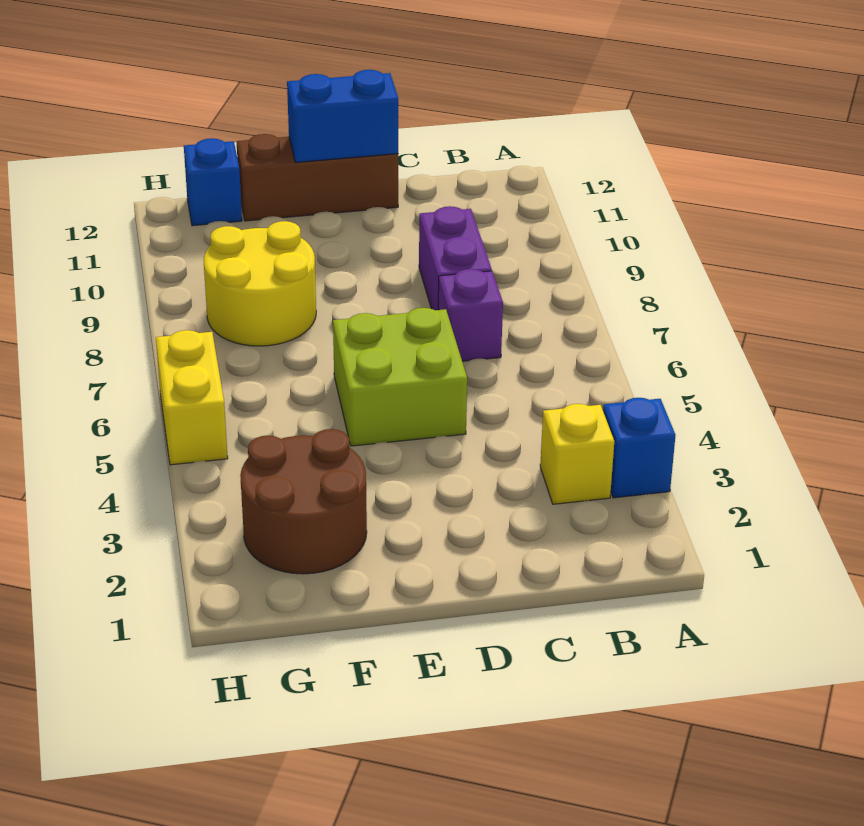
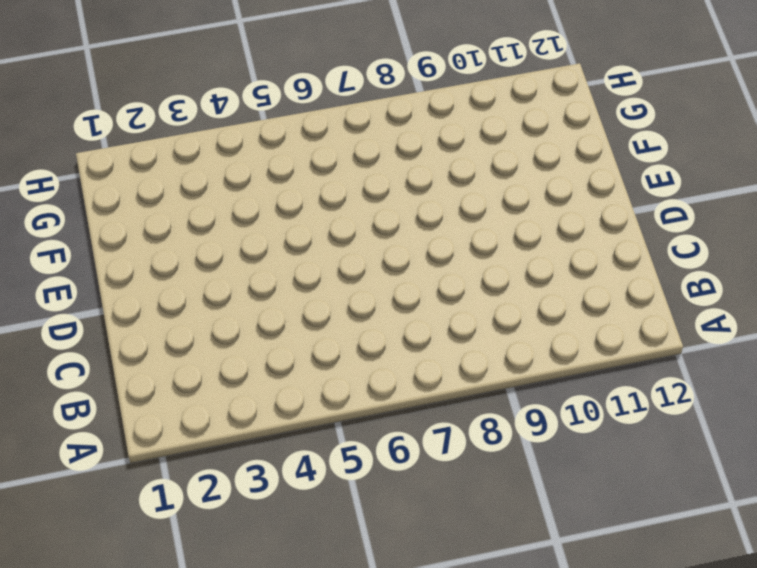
none -> blue 1x1 brick [603,398,676,498]
none -> yellow 1x1 brick [540,404,614,504]

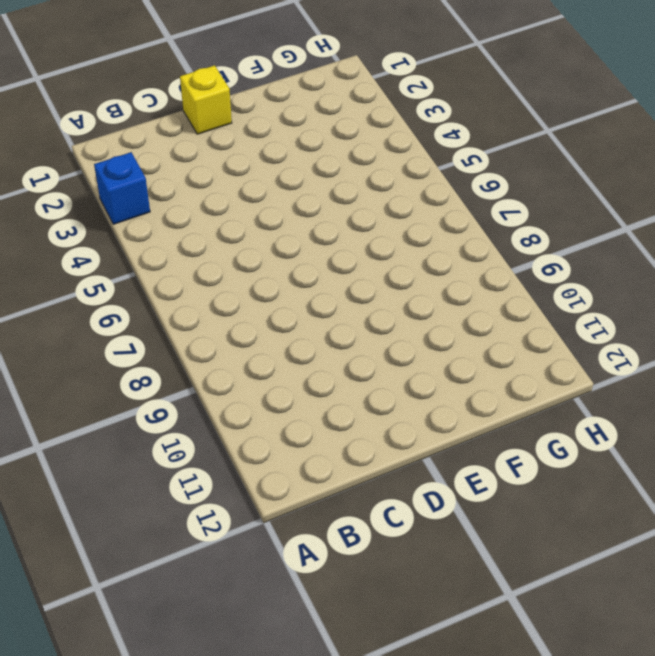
yellow 1x1 brick [180,65,232,134] -> yellow 1x1 brick moved to [540,404,614,504]
none -> purple 1x1 brick [438,269,503,361]
none -> purple 1x2 brick [419,206,492,310]

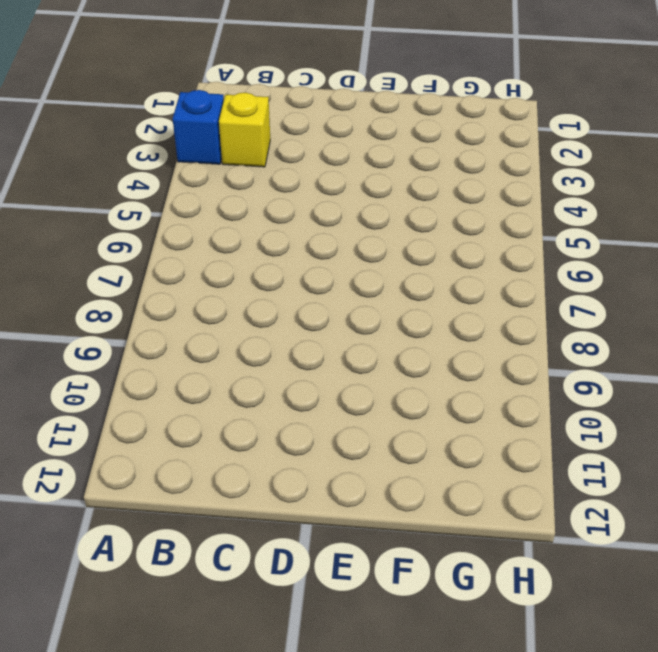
none -> purple 1x1 brick [438,269,503,361]
none -> purple 1x2 brick [419,206,492,310]

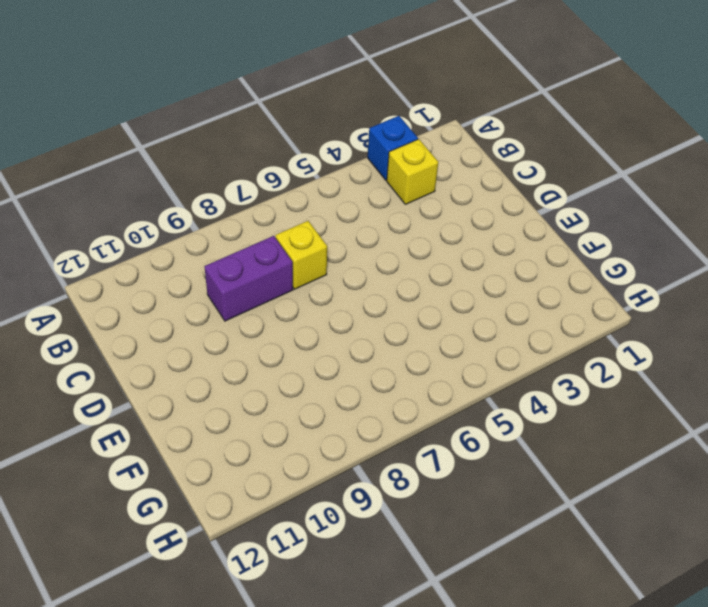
yellow 1x1 brick [276,221,327,289] -> purple 1x1 brick [438,269,503,361]
none -> lime 2x2 brick [333,308,467,446]
none -> brown 1x3 brick [236,134,398,221]

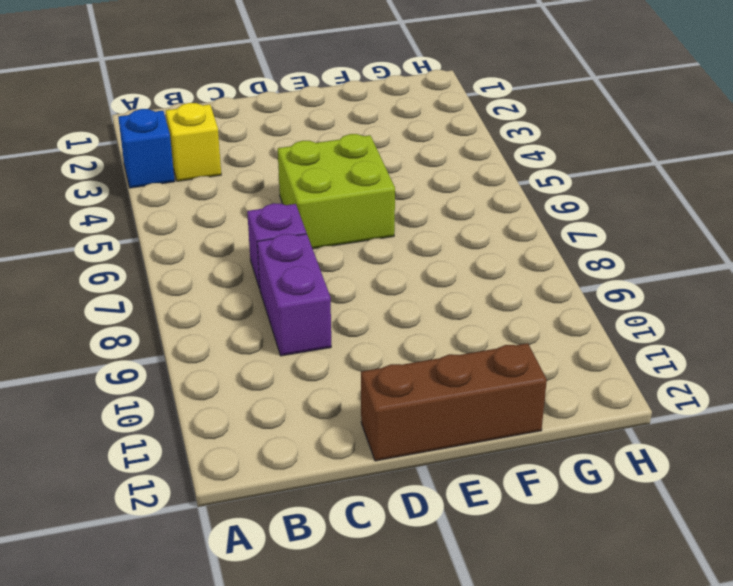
none -> brown 2x2 round brick [240,429,367,574]
none -> yellow 2x2 round brick [204,221,316,346]

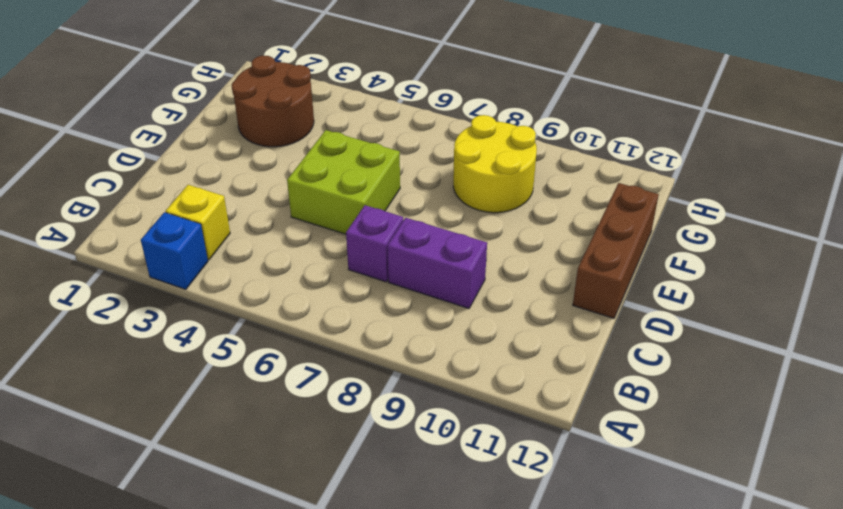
none -> blue 1x1 brick [184,138,242,226]
none -> yellow 1x2 brick [156,330,228,465]

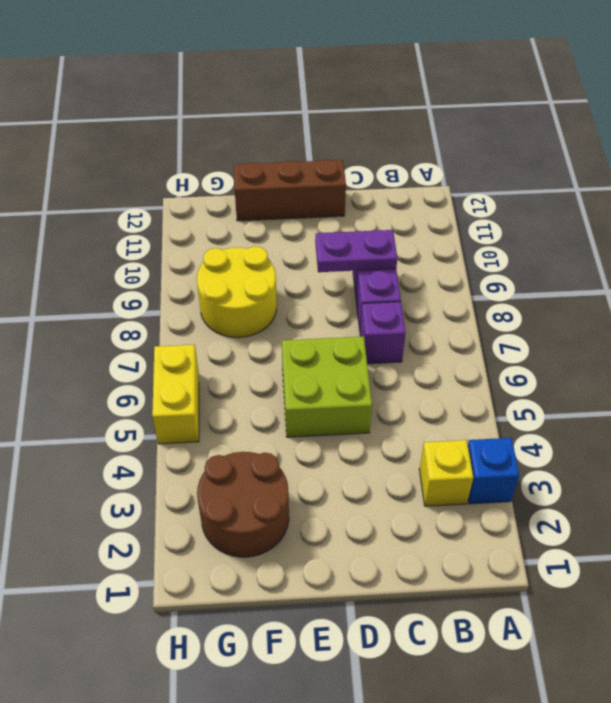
purple 1x2 plate [315,230,397,272] -> none
none -> blue 1x1 brick [184,138,242,226]
none -> blue 1x2 brick [287,70,398,162]

